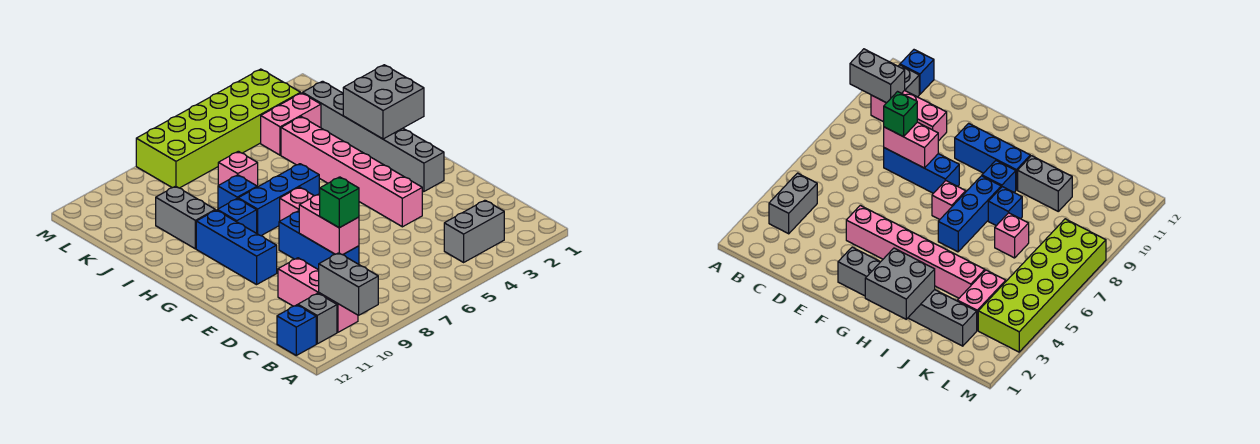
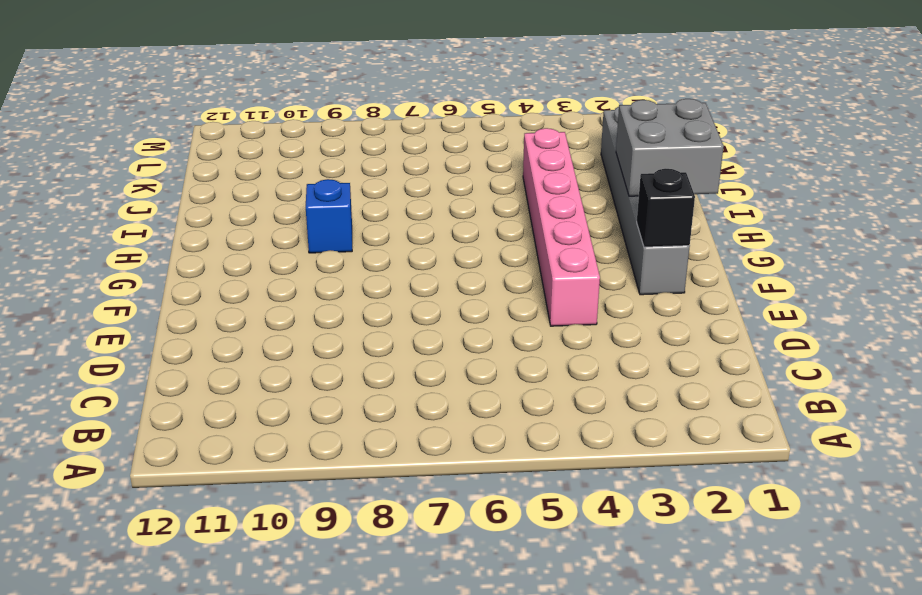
black 1x1 brick [637,169,695,247] -> none
none -> grey 1x2 brick [444,200,504,262]
none -> pink 1x3 brick [278,258,358,332]
none -> grey 1x1 brick [298,293,337,344]

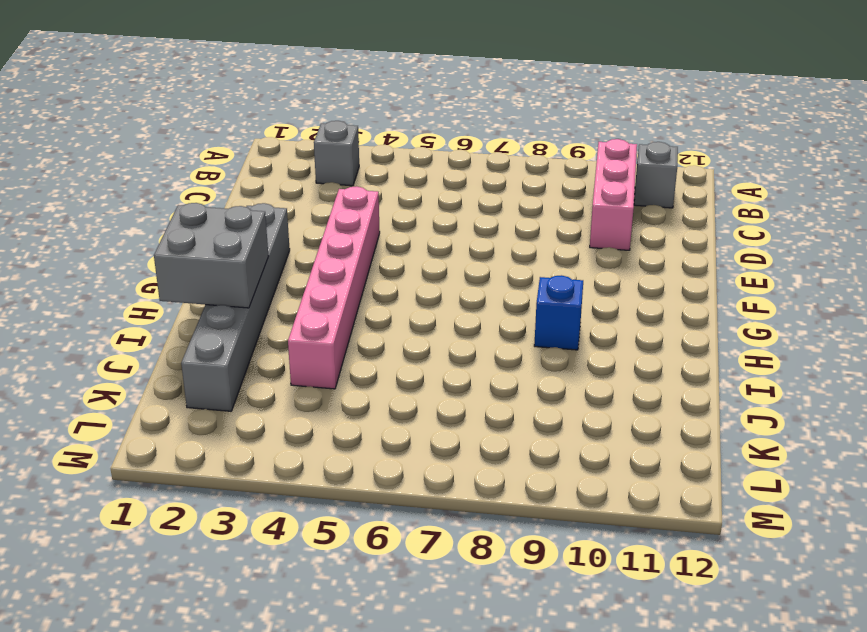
grey 1x1 brick [314,121,359,186] -> grey 1x2 brick [444,200,504,262]
none -> blue 1x1 brick [277,305,316,355]
none -> blue 1x3 brick [279,211,359,270]
none -> blue 1x3 brick [196,210,277,285]

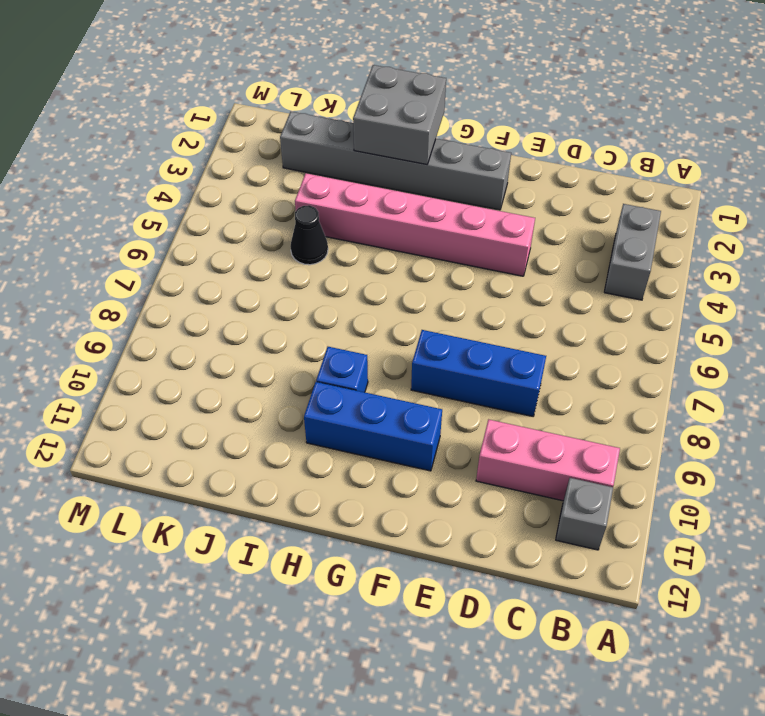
black 1x1 cone [290,205,328,265] -> none
none -> blue 1x1 brick [277,305,316,355]
none -> pink 1x1 brick [280,187,314,221]
none -> blue 1x3 brick [238,164,319,236]

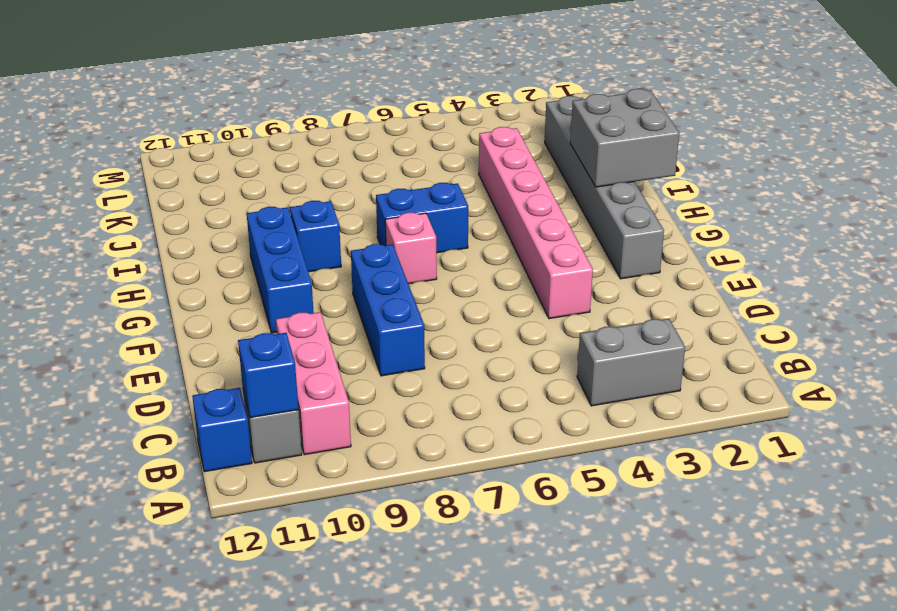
blue 1x1 brick [238,333,298,418] -> blue 1x1 brick moved to [218,175,257,209]
blue 1x2 brick [376,183,468,253] -> blue 1x3 brick [238,164,319,236]
none -> grey 1x2 brick [156,186,215,249]
none -> pink 1x1 brick [218,151,258,187]
none -> pink 1x2 brick [261,93,321,155]

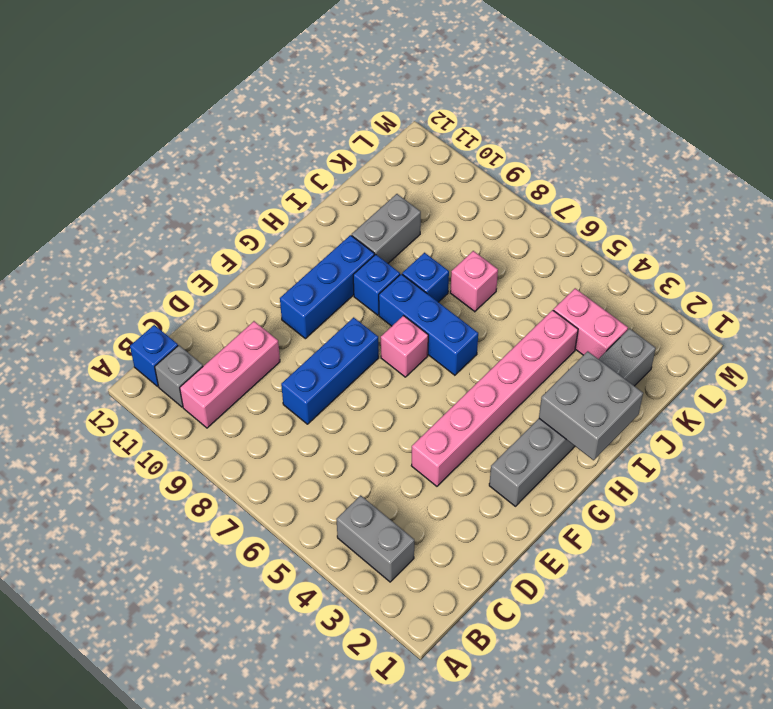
none -> lime 2x6 brick [136,69,300,188]
none -> grey 1x2 brick [319,253,378,315]
none -> pink 1x2 brick [299,194,359,255]

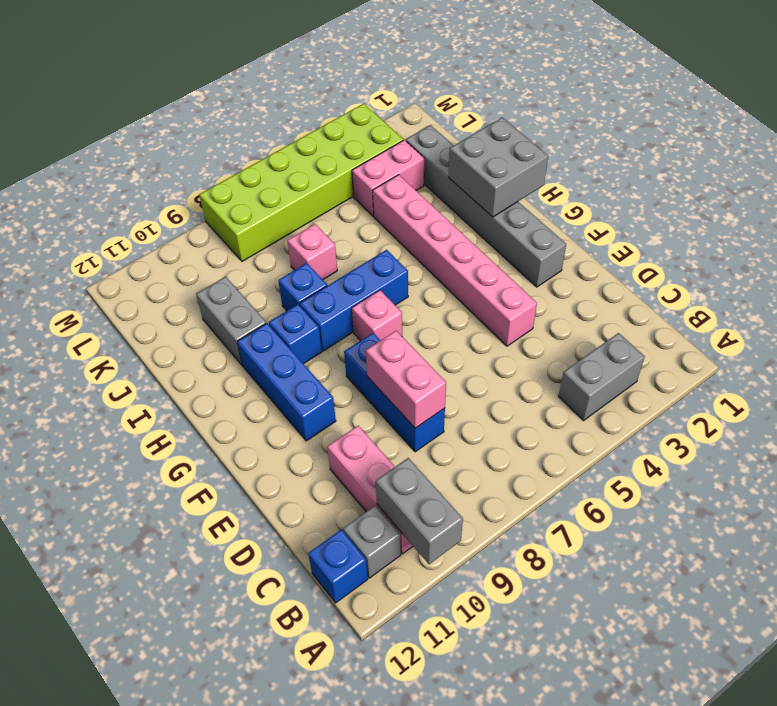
none -> green 1x1 brick [319,177,359,228]

